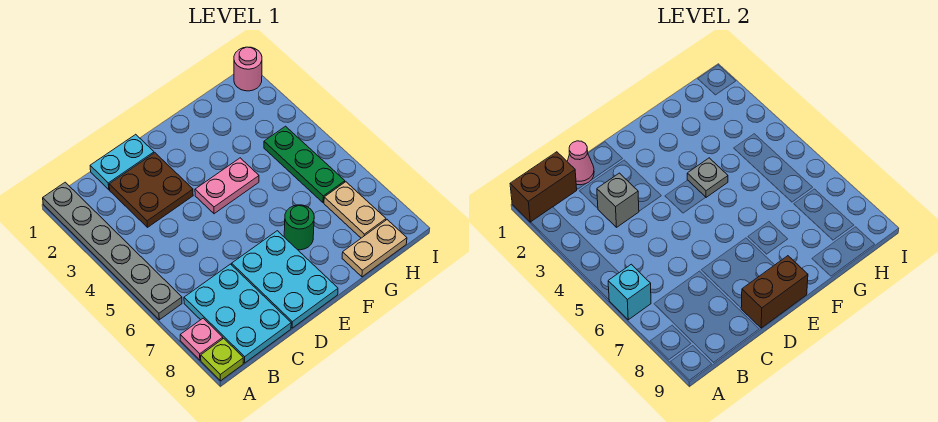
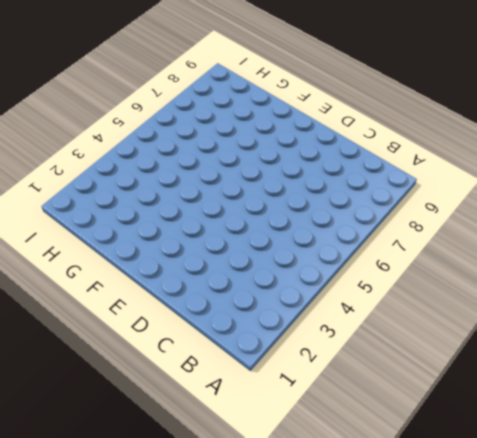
none -> grey 1x6 plate [43,182,182,320]
none -> pink 1x1 plate [180,318,223,360]
none -> lime 1x1 plate [201,338,243,381]

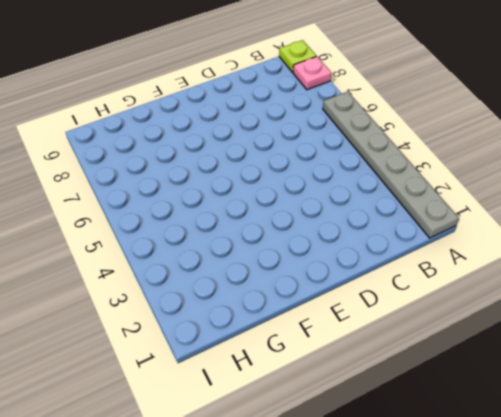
none -> cyan 2x3 plate [184,264,291,363]
none -> cyan 1x2 plate [90,134,154,190]
none -> brown 2x2 plate [109,153,193,227]

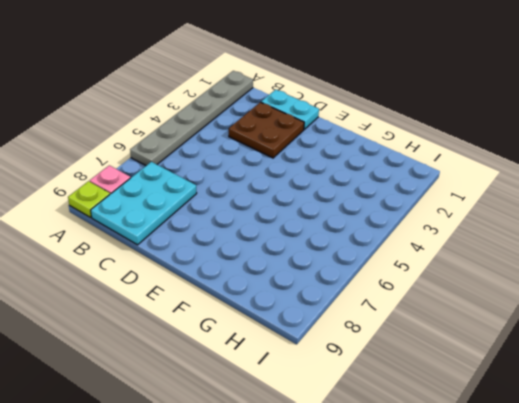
none -> cyan 2x3 plate [232,231,338,328]
none -> pink 1x2 plate [195,158,259,214]
none -> green 1x1 round brick [284,205,314,250]

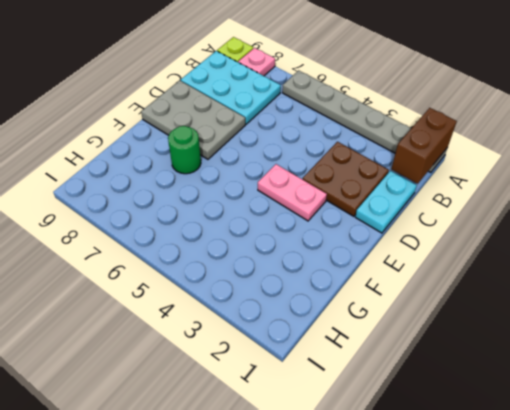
grey 2x3 plate [141,80,245,159] -> cyan 2x3 plate [232,231,338,328]
pink 1x2 plate [258,164,327,221] -> pink 1x2 plate turned to [195,158,259,214]
none -> tan 1x2 plate [342,220,407,277]
none -> green 1x3 plate [264,126,345,203]
none -> tan 1x2 plate [324,182,386,238]

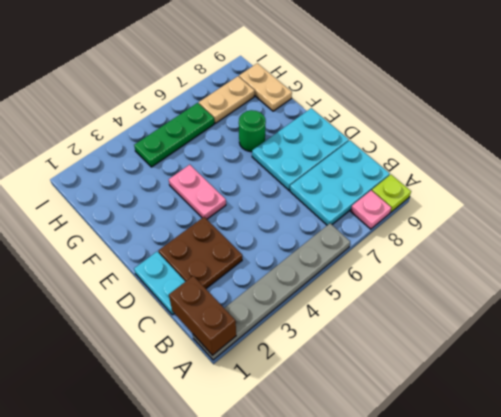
none -> pink 1x1 round brick [234,47,262,91]
none -> cyan 1x1 brick [608,264,651,320]
none -> pink 1x1 cone [567,141,594,185]

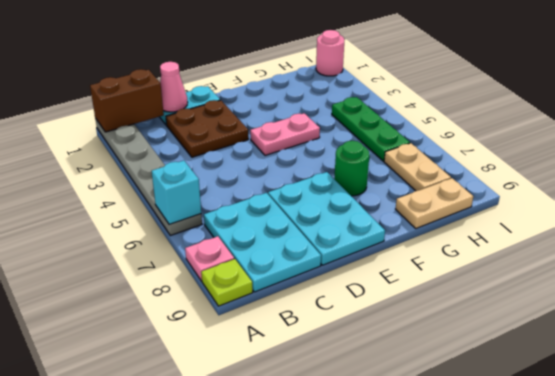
none -> grey 1x1 brick [597,173,639,227]
none -> brown 1x2 brick [741,256,808,328]
none -> grey 1x1 plate [687,158,728,197]

